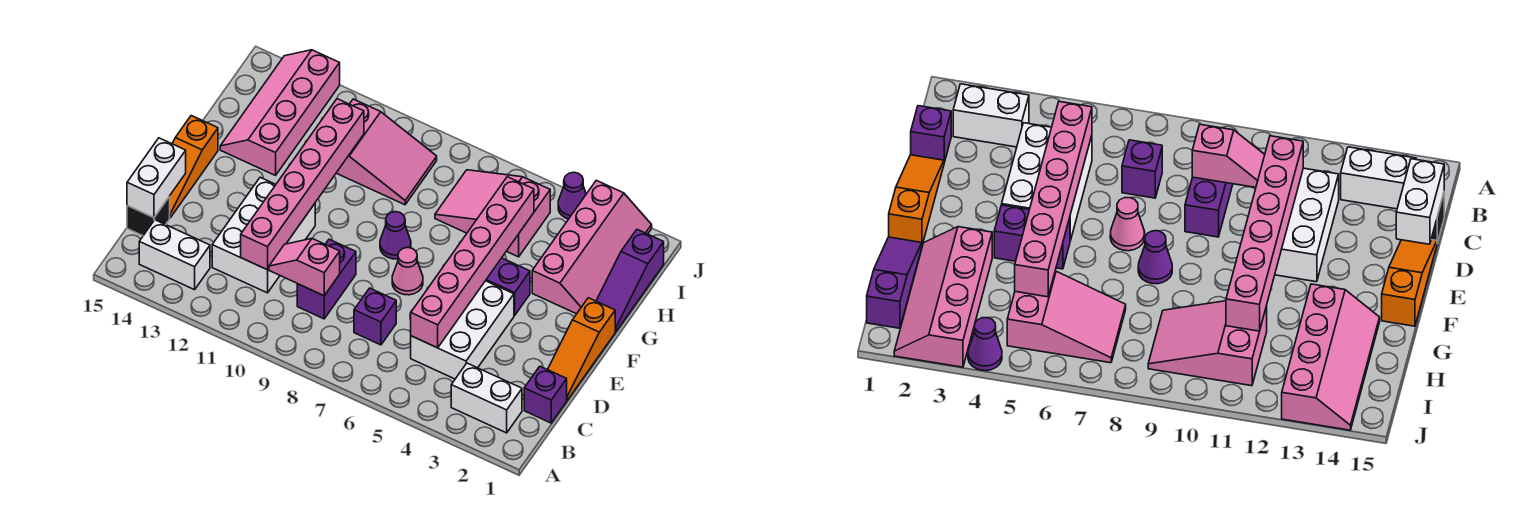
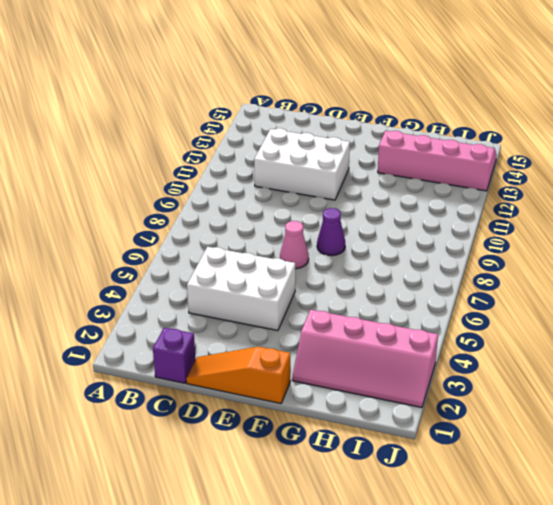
none -> white 1x2 brick [451,363,522,433]
none -> white 1x2 brick [139,220,210,290]
none -> purple 1x1 brick [354,288,396,345]

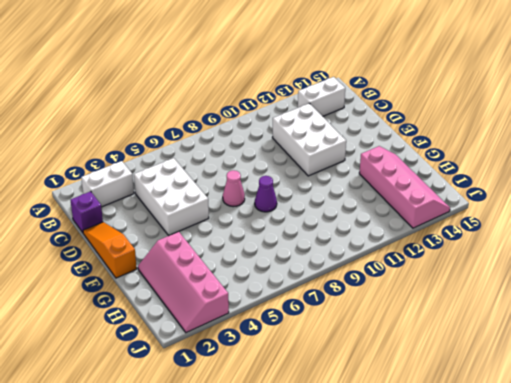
none -> purple 1x1 brick [354,288,396,345]
none -> purple 1x2 brick [297,239,356,319]
none -> black 1x1 brick [127,197,170,236]

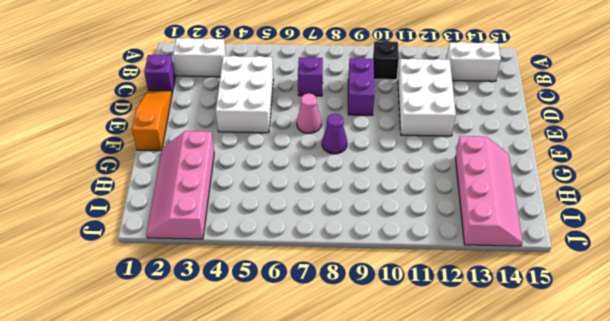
black 1x1 brick [373,41,399,80] -> black 1x1 brick moved to [127,197,170,236]
none -> orange 1x3 slope [169,116,218,218]
none -> purple 1x2 brick [486,258,530,315]
none -> purple 1x3 slope [596,230,664,332]

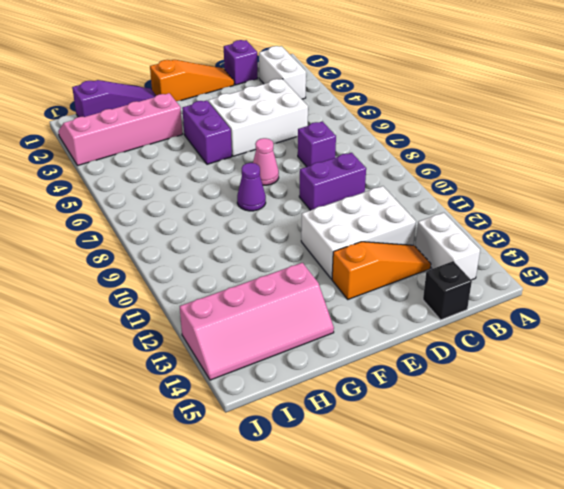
orange 1x3 slope [332,242,431,299] -> orange 1x3 slope moved to [169,116,218,218]
none -> pink 2x3 slope [435,170,550,257]
none -> pink 2x3 slope [337,99,437,205]
none -> purple 1x1 cone [558,172,586,219]

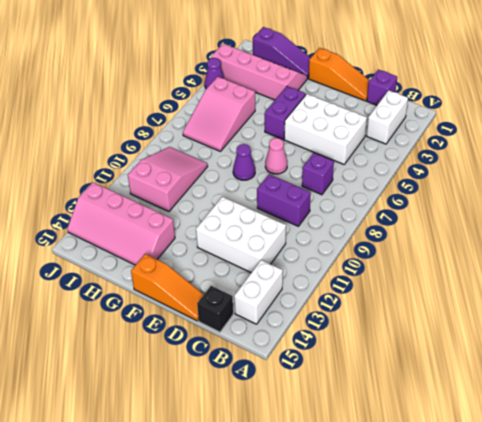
none -> pink 1x6 brick [411,177,534,348]
none -> pink 1x2 slope [269,239,340,296]
none -> pink 1x6 brick [241,99,364,270]

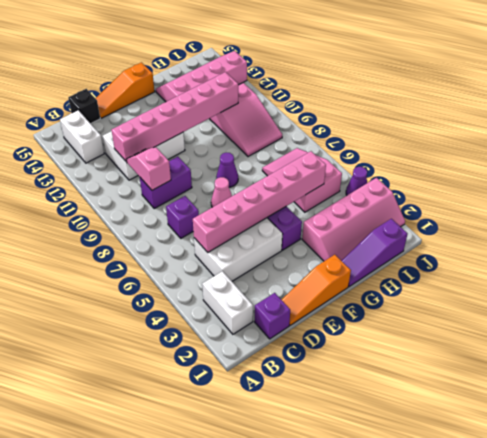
none -> white 1x2 brick [127,138,186,218]

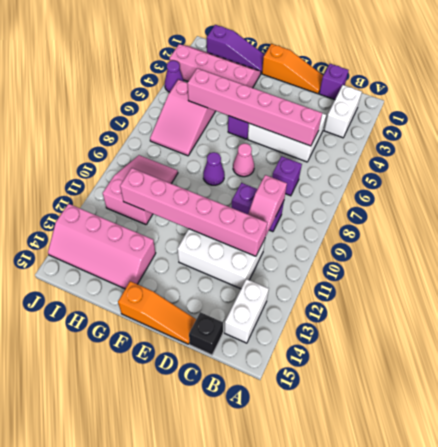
none -> white 1x2 brick [127,138,186,218]

